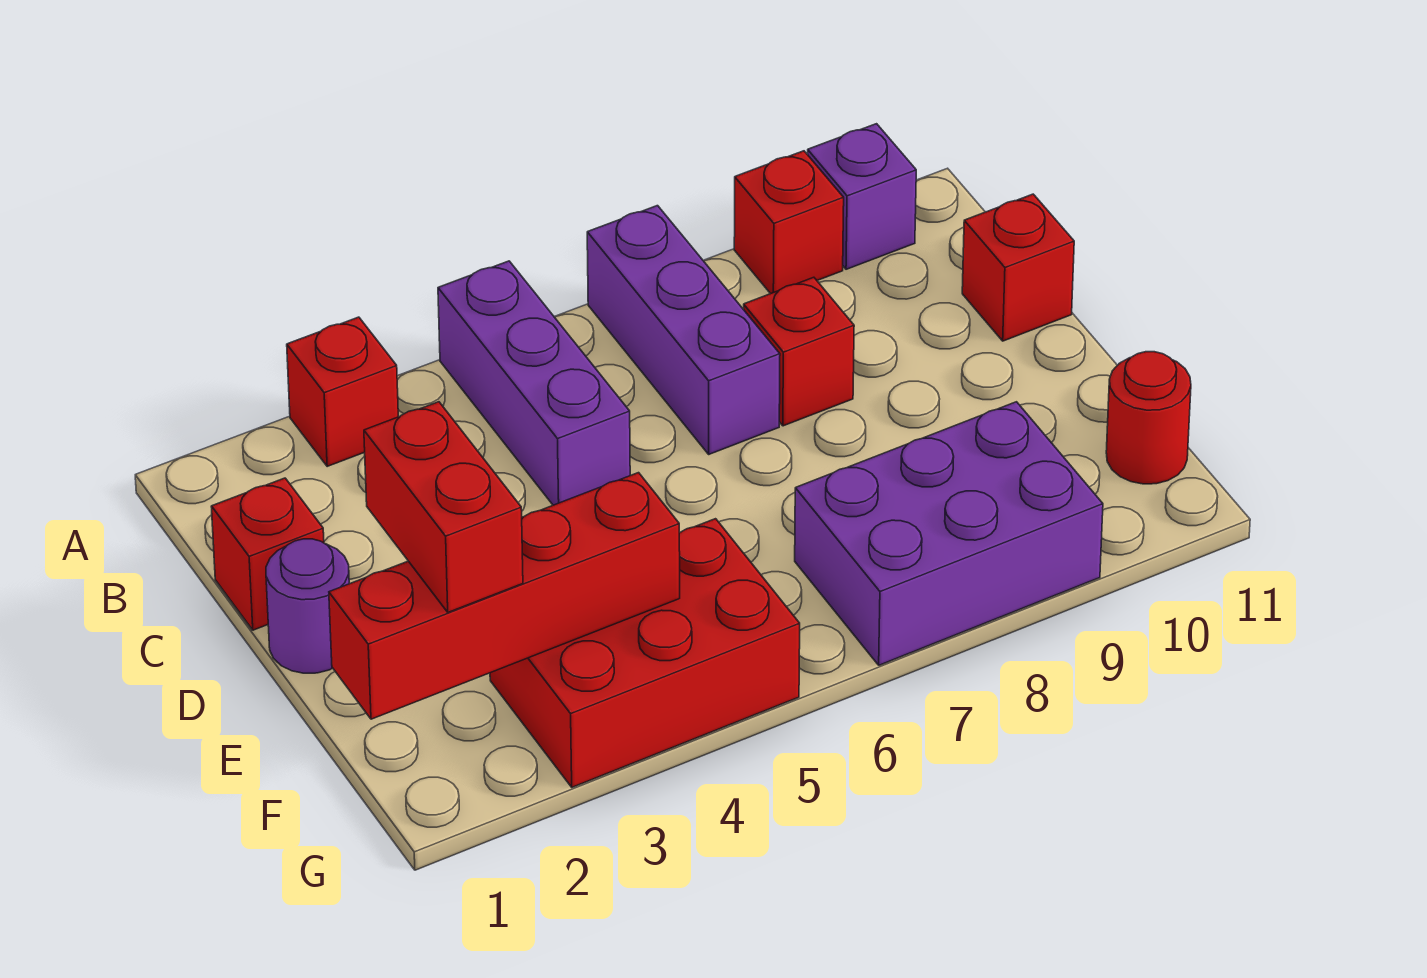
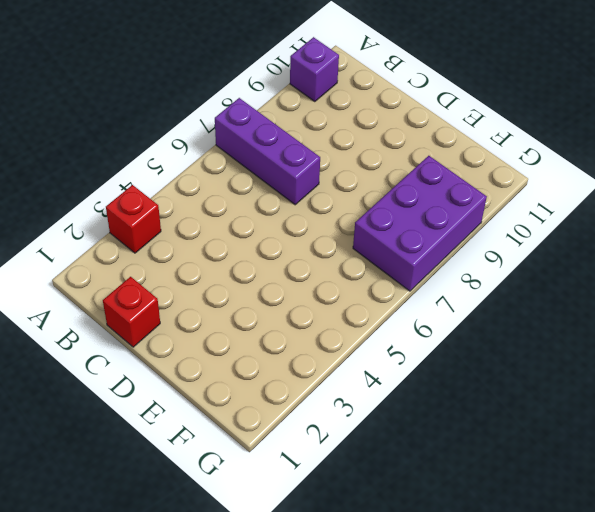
none -> purple 1x3 brick [438,261,630,505]
none -> red 1x1 brick [734,151,844,294]
none -> red 1x1 brick [744,277,854,426]

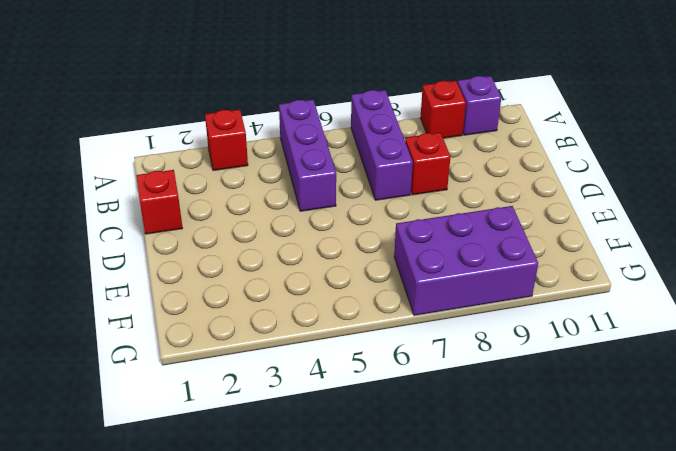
none -> red 1x1 brick [962,194,1074,341]
none -> purple 1x1 round brick [266,539,349,673]
none -> red 2x3 brick [490,519,800,787]

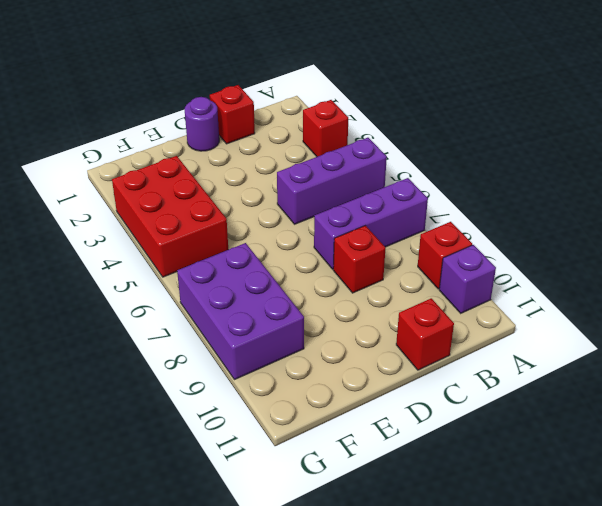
none -> red 1x1 round brick [1106,352,1191,484]
none -> red 1x4 brick [329,473,680,719]
none -> red 1x2 brick [364,402,523,612]

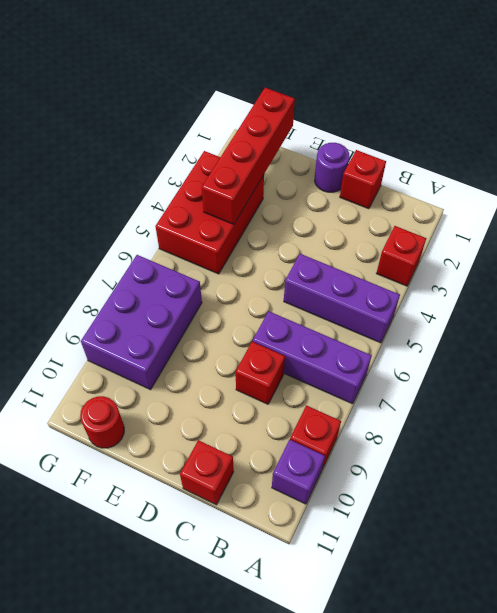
none -> red 1x2 brick [364,402,523,612]

